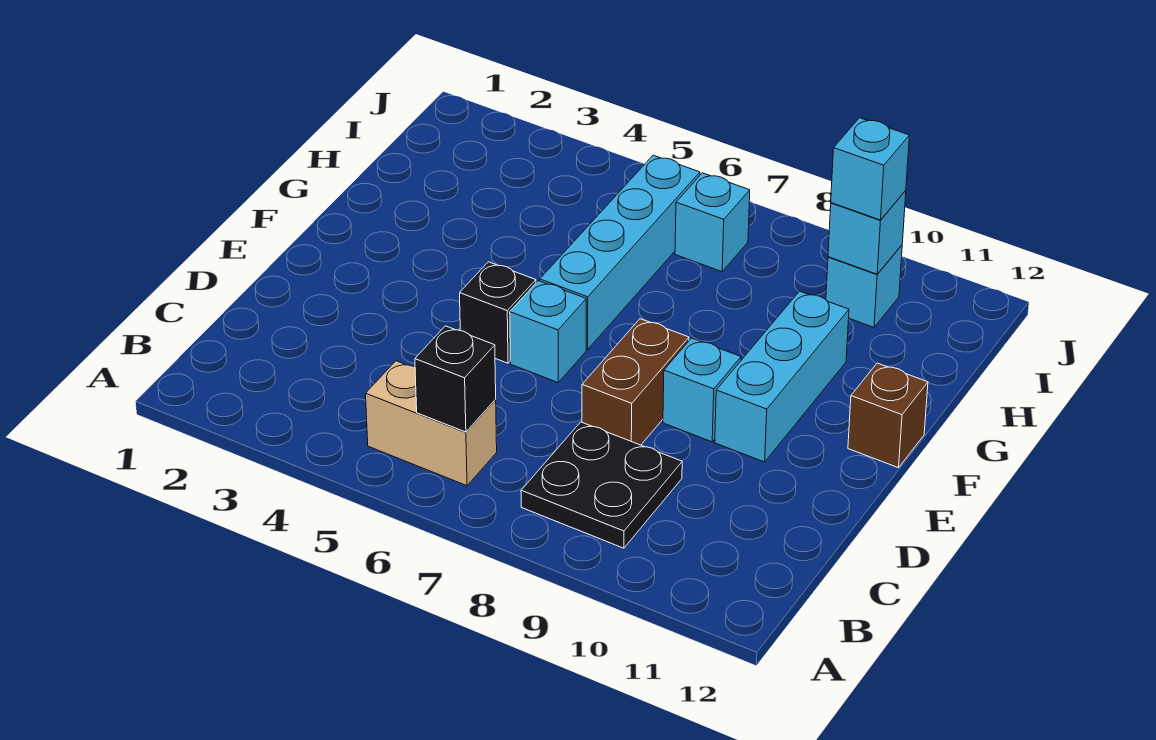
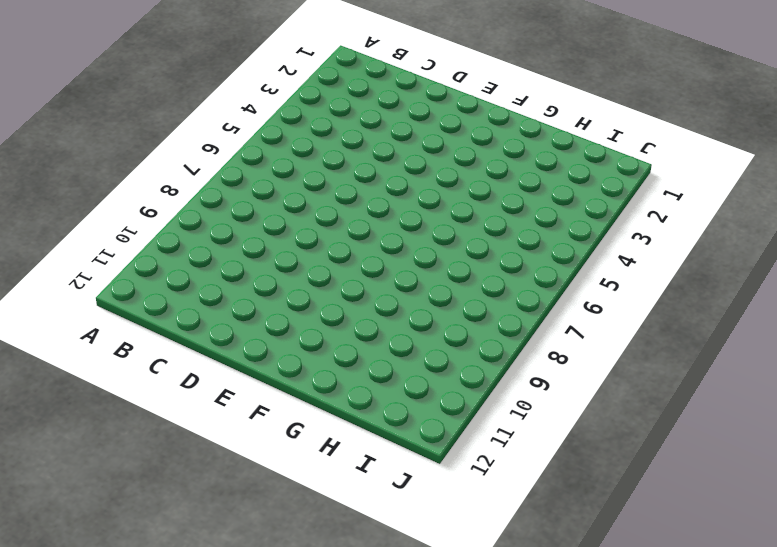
none -> tan 1x2 brick [366,361,497,486]
none -> black 2x2 plate [521,422,682,548]
none -> brown 1x2 brick [582,319,689,445]

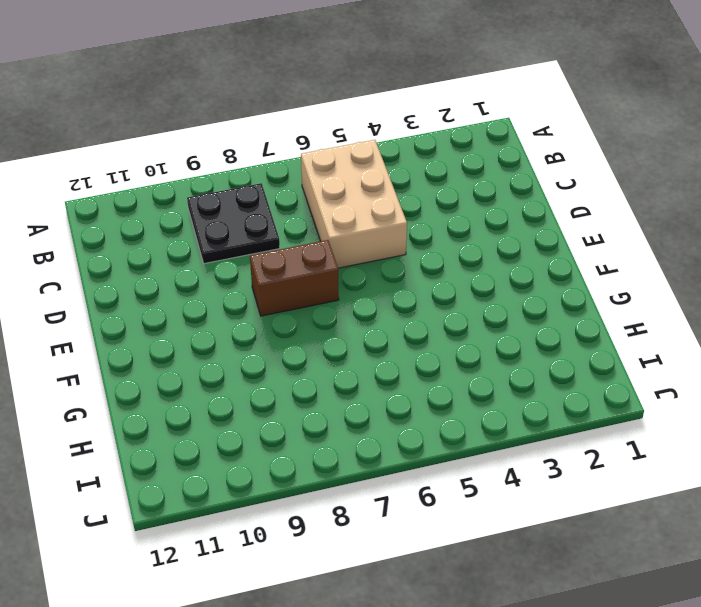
tan 2x3 brick [301,140,407,268] -> tan 1x2 brick [366,361,497,486]
brown 1x2 brick [250,240,339,316] -> brown 1x2 brick turned to [582,319,689,445]
none -> black 1x1 brick [460,262,536,363]
none -> cyan 1x1 brick [510,281,586,382]
none -> cyan 1x1 brick [663,338,741,442]

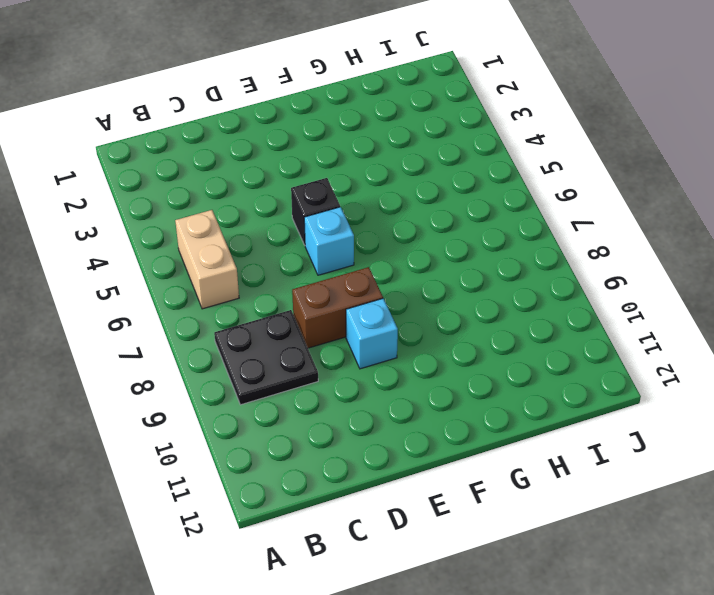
none -> cyan 1x3 brick [715,291,849,462]
none -> cyan 1x4 brick [540,155,700,349]
none -> brown 1x1 brick [848,363,928,468]

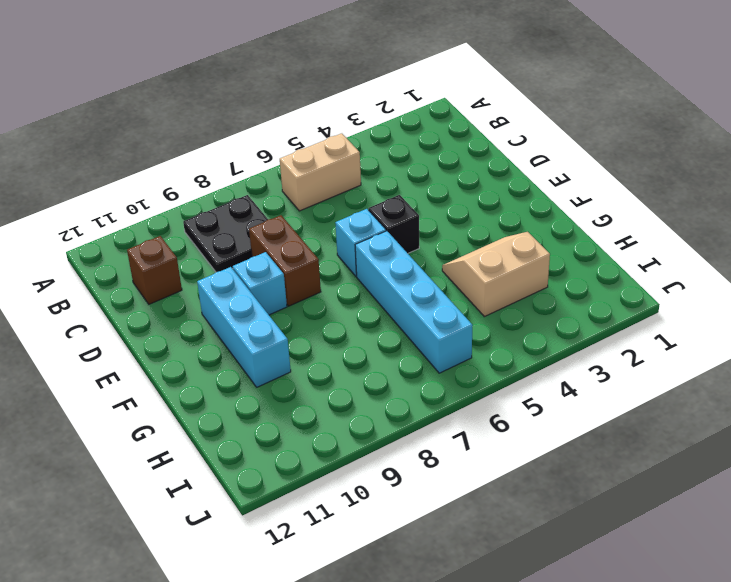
brown 1x1 brick [127,236,182,304] -> brown 1x1 brick moved to [848,363,928,468]
tan 2x2 slope [442,232,550,317] -> none
none -> cyan 1x1 brick [675,173,750,272]
none -> cyan 1x1 brick [826,245,902,327]
none -> black 1x1 brick [415,326,496,432]

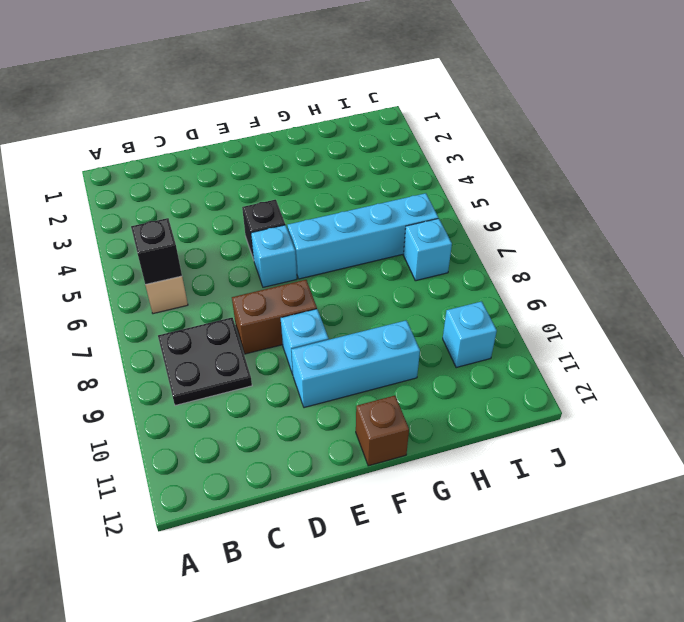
none -> cyan 1x1 brick [828,190,906,274]
none -> cyan 1x1 brick [831,118,909,220]

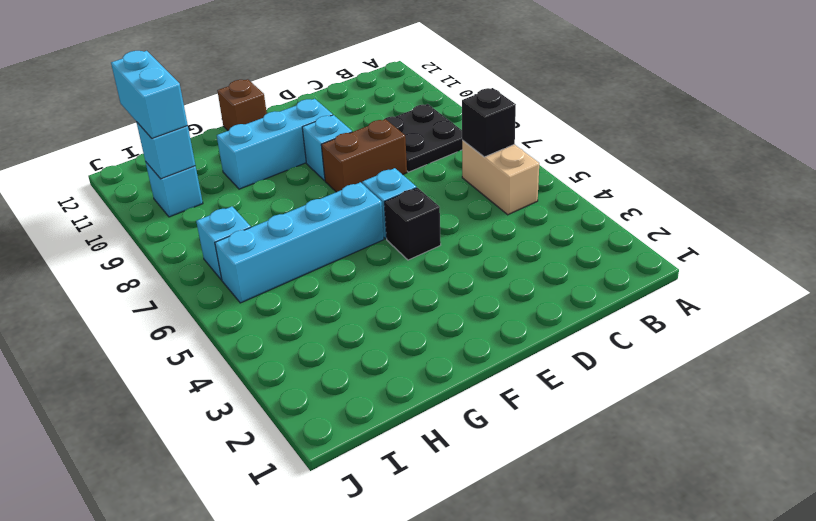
cyan 1x2 brick [111,51,188,138] -> cyan 1x1 brick [831,118,909,220]

